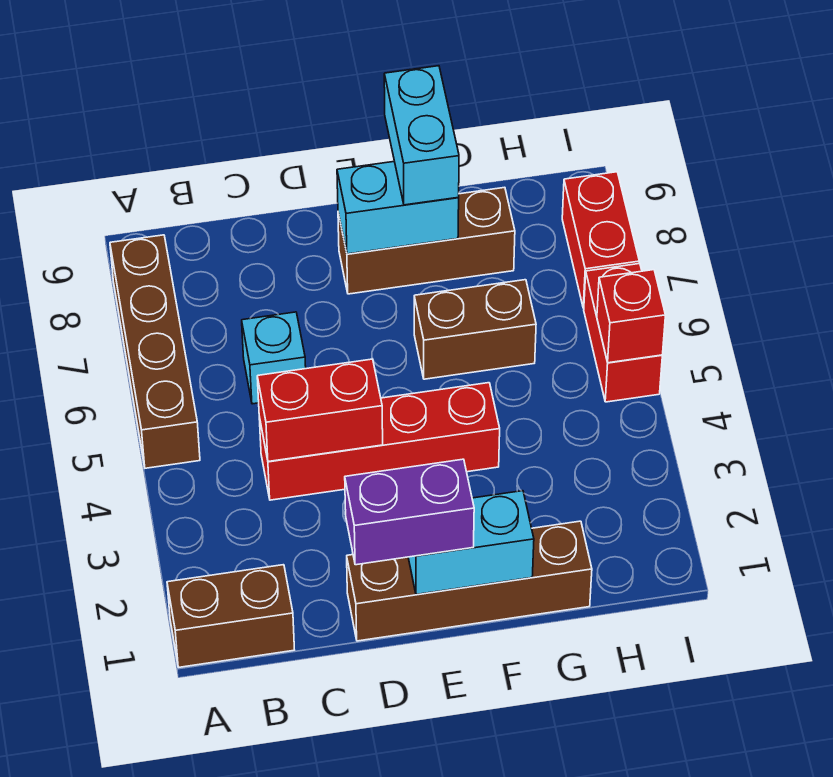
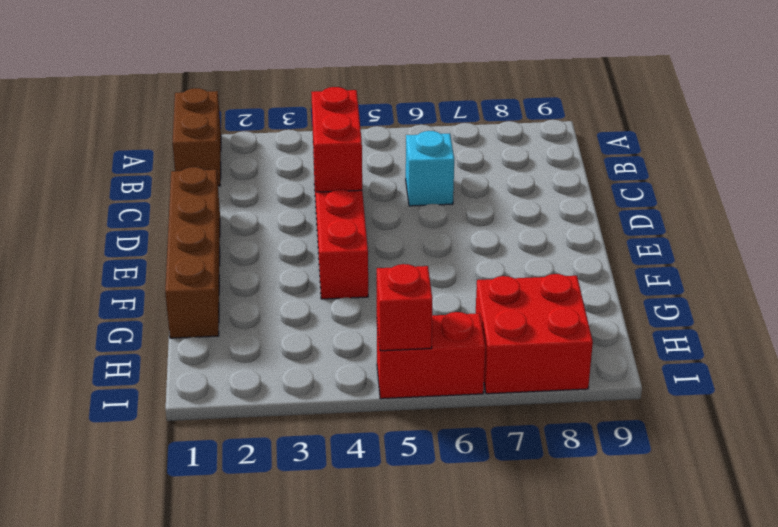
red 2x2 brick [476,274,593,394] -> red 1x2 brick [562,172,639,308]
none -> brown 1x4 brick [110,235,200,468]
none -> brown 1x3 brick [338,187,515,294]
none -> brown 1x2 brick [414,280,536,379]

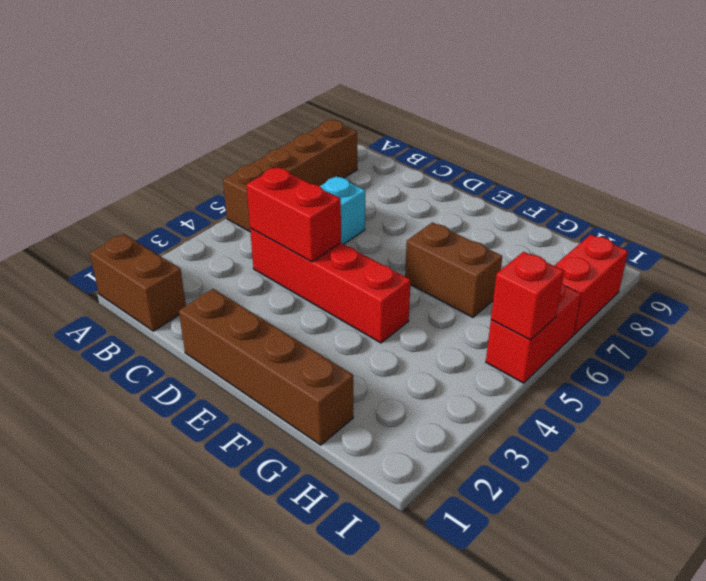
none -> brown 1x3 brick [338,187,515,294]
none -> cyan 1x2 brick [408,491,534,595]
none -> cyan 1x2 brick [337,161,459,254]

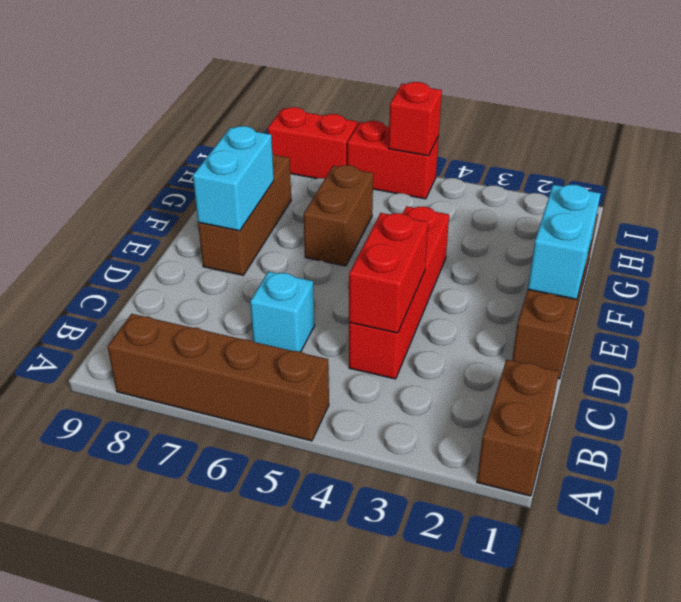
none -> purple 1x2 brick [345,459,474,565]
none -> cyan 1x2 brick [384,66,459,205]

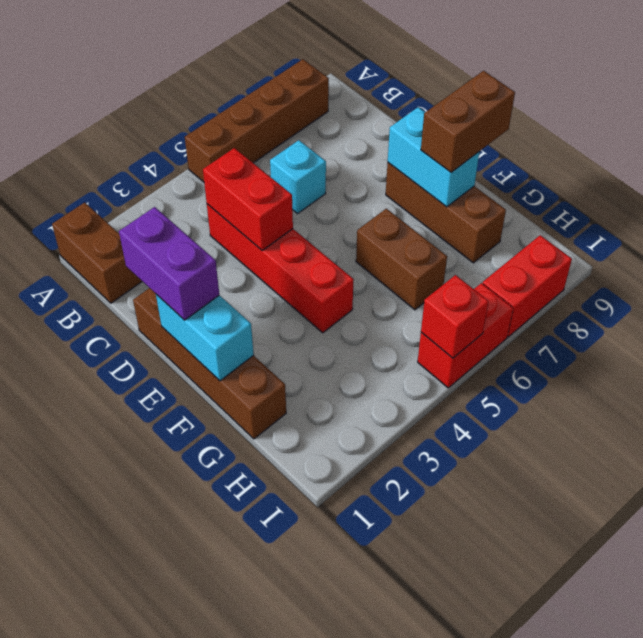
brown 1x2 brick [421,71,515,172] -> cyan 1x2 brick [384,66,459,205]

